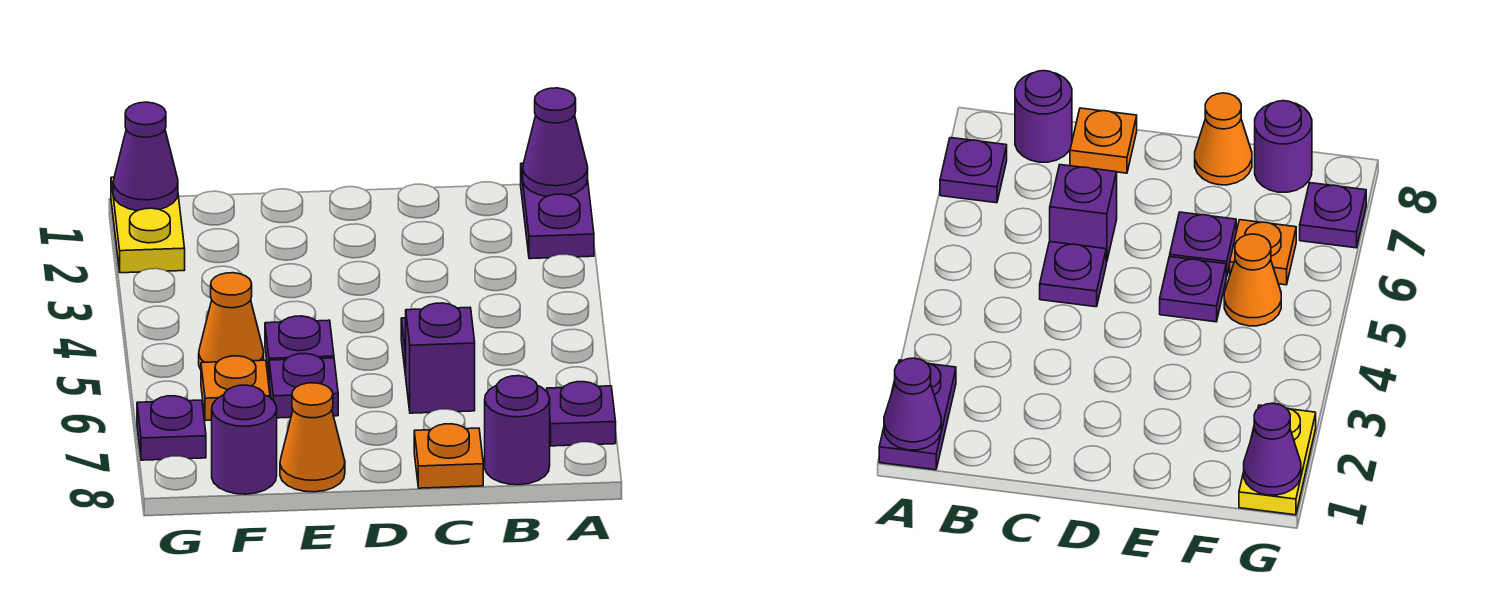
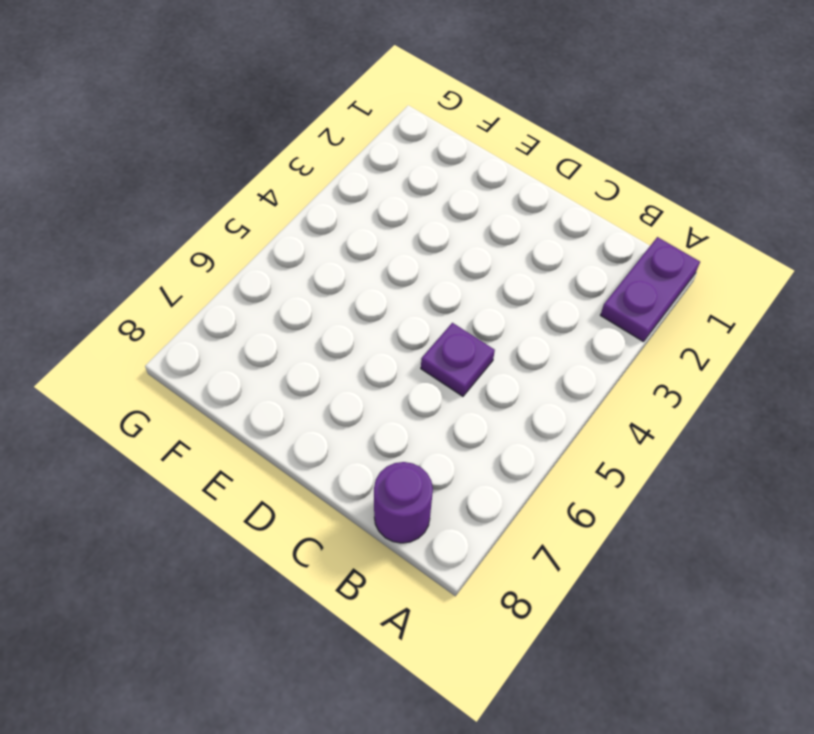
none -> purple 1x1 plate [547,382,616,446]
none -> purple 1x1 brick [405,303,475,413]
none -> orange 1x1 plate [414,424,483,488]

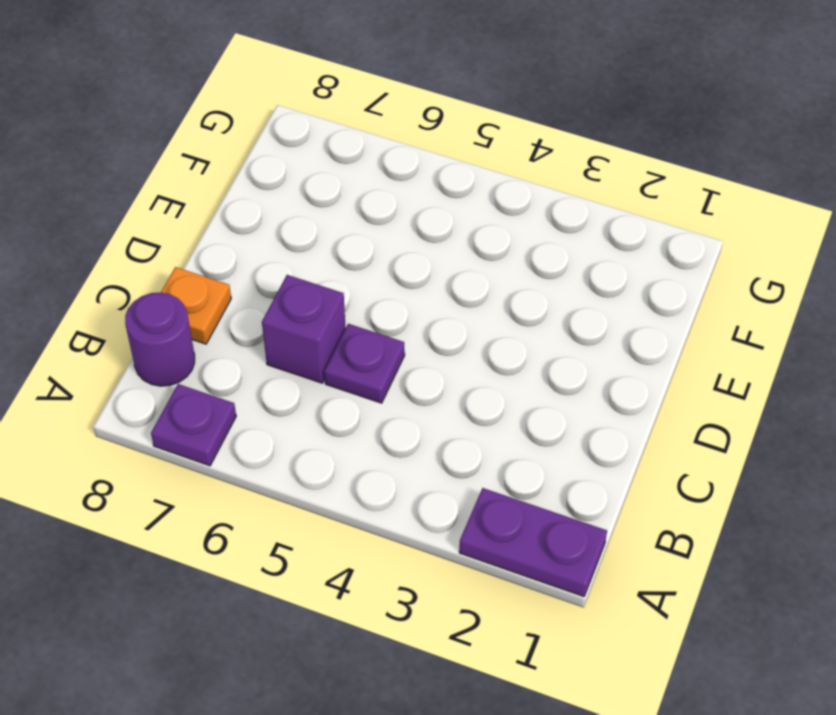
none -> purple 1x1 plate [265,316,334,376]
none -> purple 1x1 plate [269,354,338,418]
none -> orange 1x1 cone [280,383,345,492]

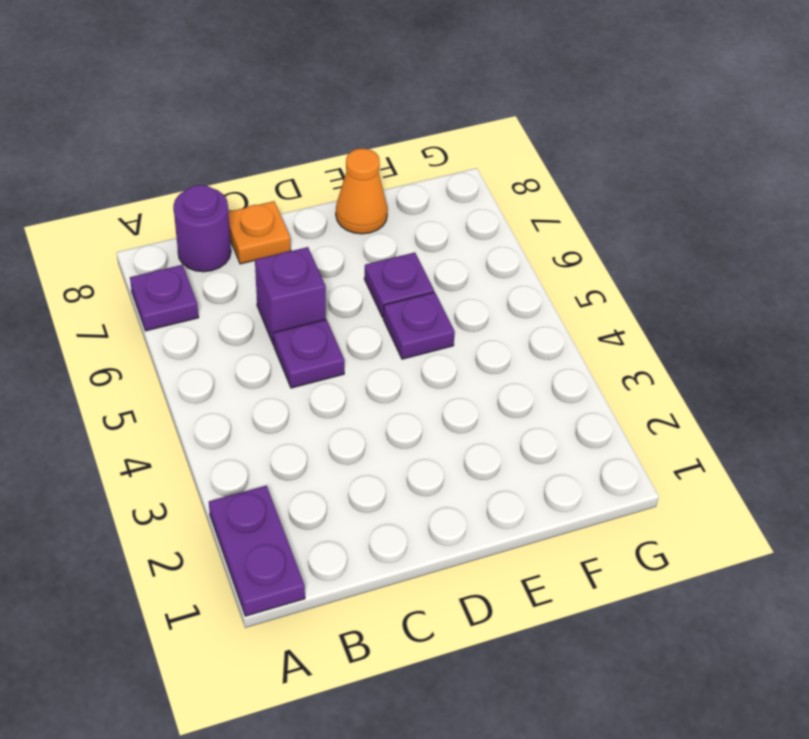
none -> orange 1x1 cone [199,273,264,369]
none -> orange 1x1 plate [201,356,270,420]
none -> purple 1x1 round brick [212,385,277,494]

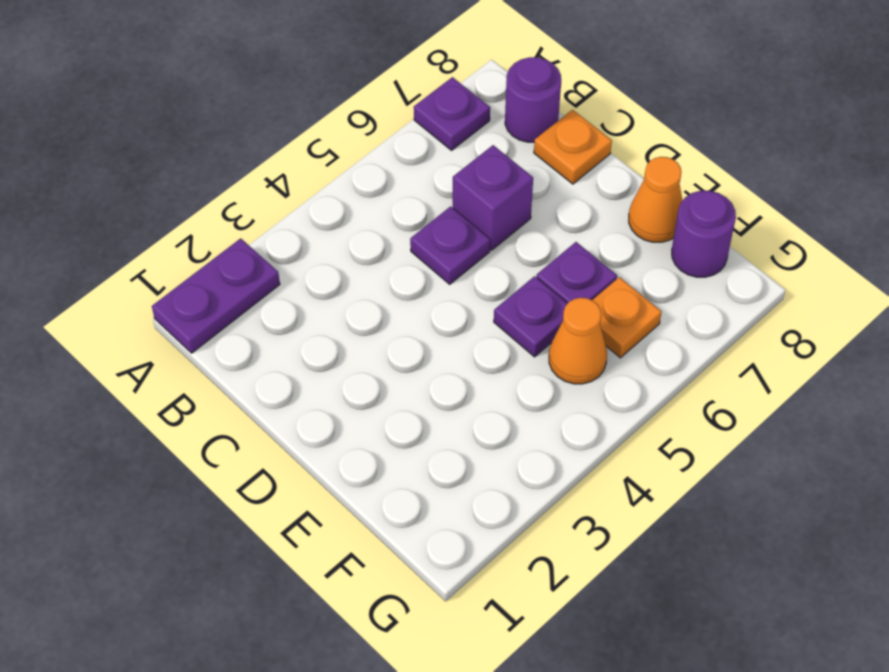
none -> yellow 1x2 plate [111,177,185,273]
none -> purple 1x1 plate [137,396,206,460]
none -> purple 1x1 cone [523,88,588,197]

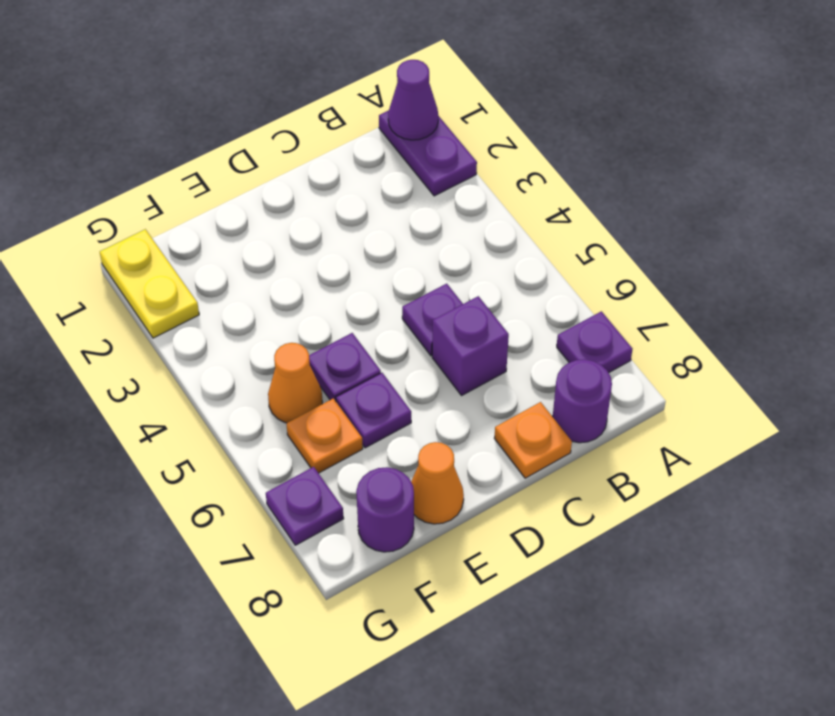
none -> purple 1x1 cone [113,102,178,211]

